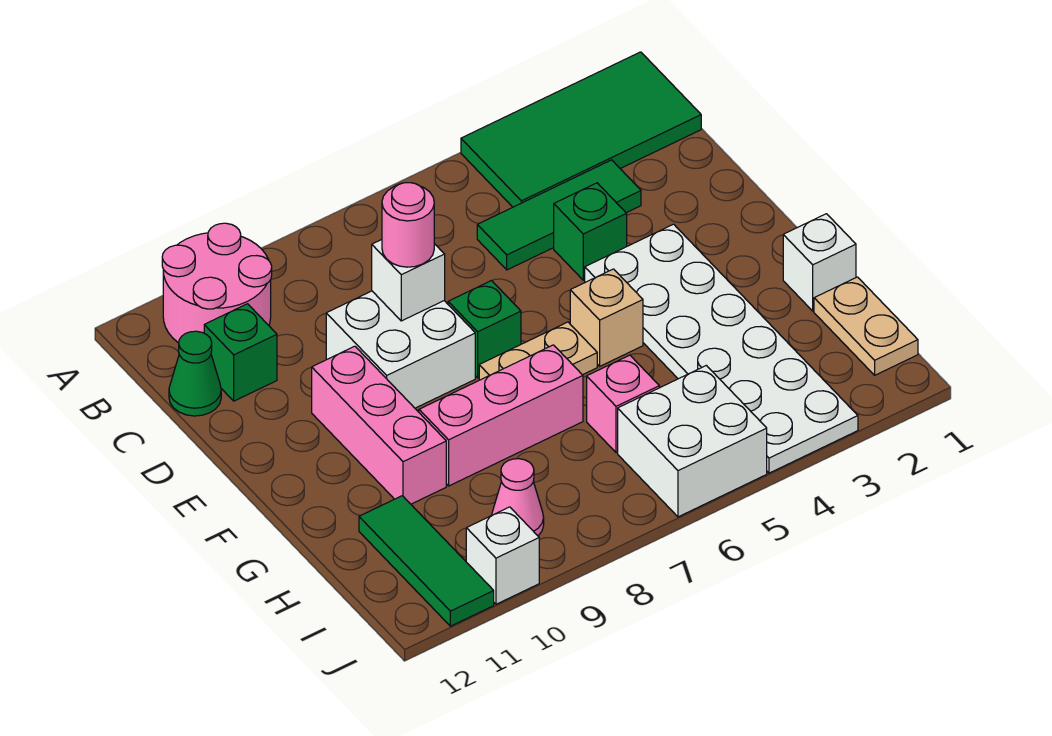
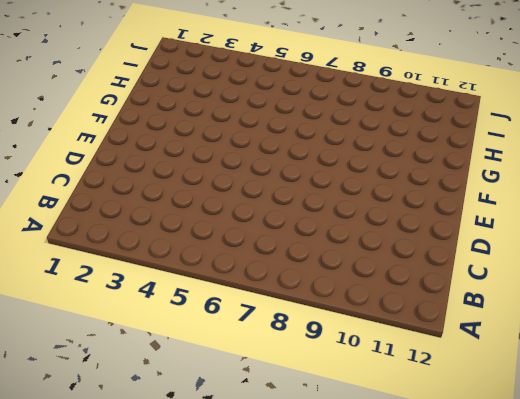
none -> green 2x4 tile [461,52,701,207]
none -> pink 2x2 round brick [162,223,272,343]
none -> green 1x3 tile [477,160,641,270]

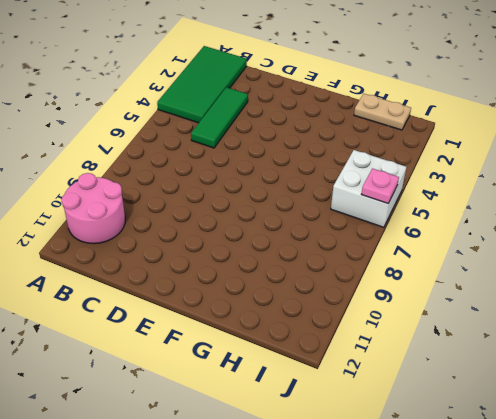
pink 1x1 plate [361,169,399,203] -> none
none -> green 1x1 brick [204,304,277,401]
none -> green 1x1 cone [169,331,221,416]
none -> green 1x1 brick [554,183,627,280]

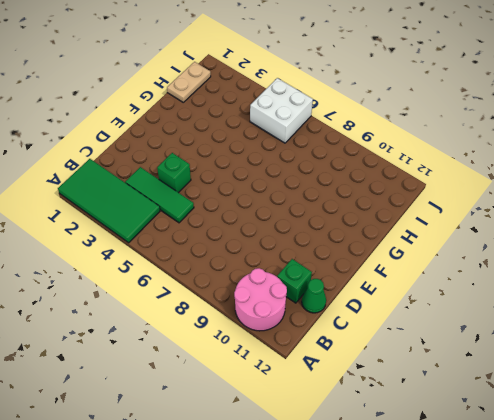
none -> white 2x2 brick [326,291,475,408]
none -> white 2x6 plate [585,224,858,473]
none -> green 1x1 brick [448,281,521,378]

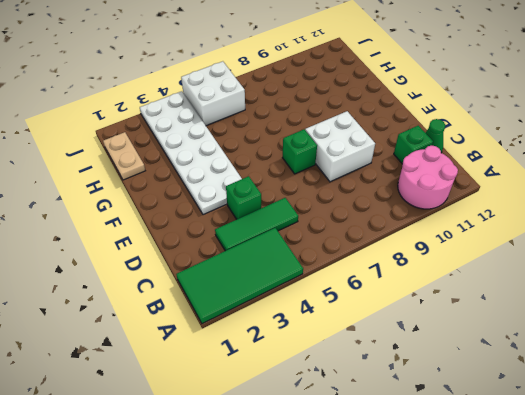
none -> pink 1x3 brick [312,346,446,504]
none -> tan 1x1 brick [570,269,643,366]
none -> tan 1x2 plate [479,322,597,380]

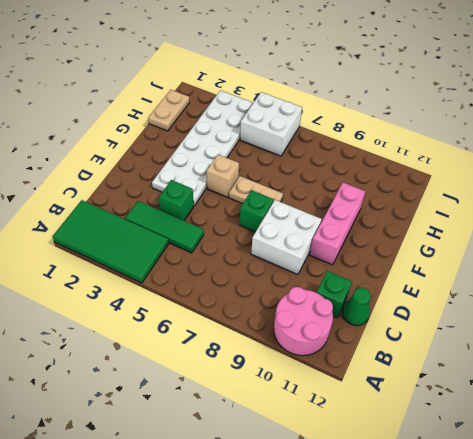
none -> white 1x1 brick [783,214,856,311]
none -> pink 1x3 brick [419,345,583,486]
none -> pink 1x1 brick [587,355,659,453]

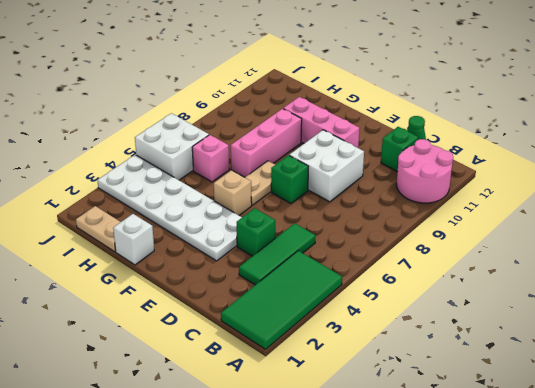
none -> green 1x3 tile [359,496,494,626]
none -> pink 1x1 cone [492,459,544,536]
none -> white 1x1 brick [466,507,539,604]

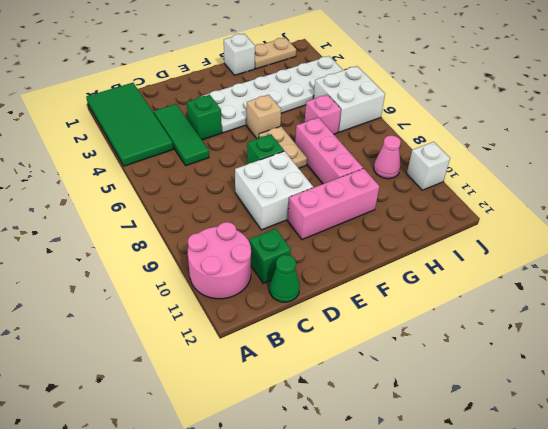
none -> green 1x3 tile [359,496,494,626]
none -> white 1x1 brick [372,239,445,321]
none -> pink 1x1 round brick [382,183,434,267]

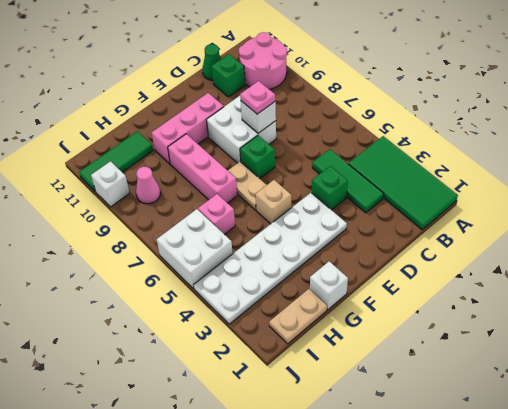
pink 1x1 plate [240,81,275,114] -> pink 1x1 round brick [382,183,434,267]

